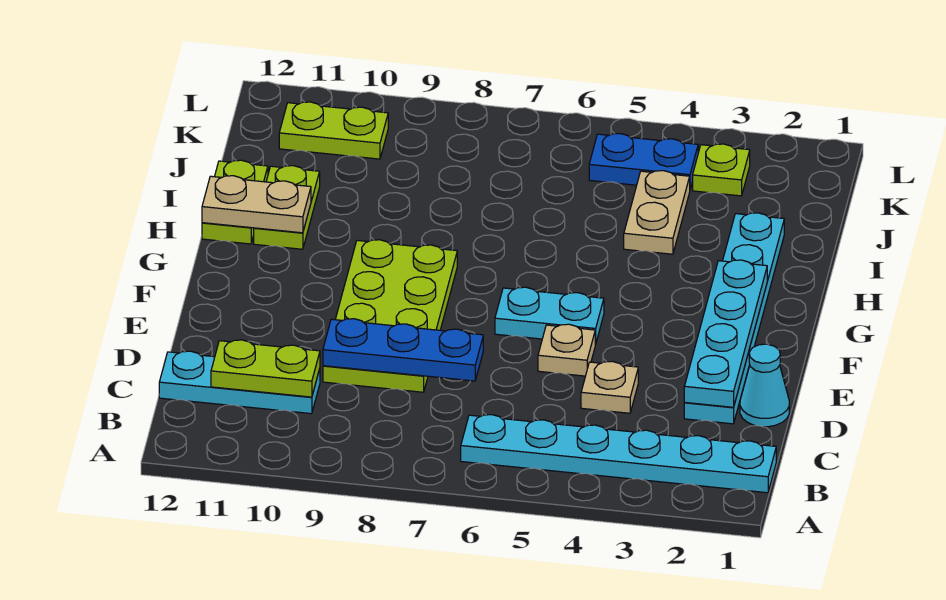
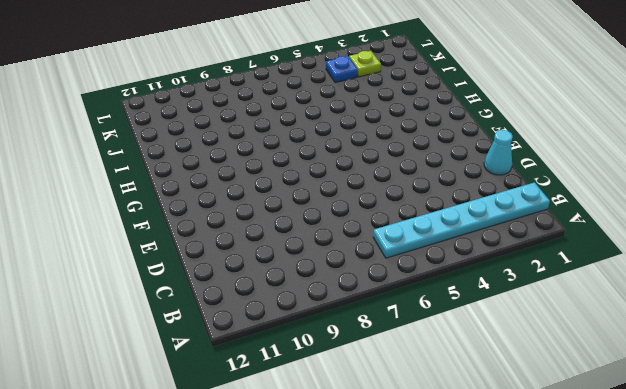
blue 1x1 plate [326,56,358,83] -> blue 1x2 plate [589,134,698,189]
none -> cyan 1x3 plate [159,351,320,414]
none -> cyan 1x6 plate [684,213,784,424]
none -> tan 1x1 plate [581,361,638,413]

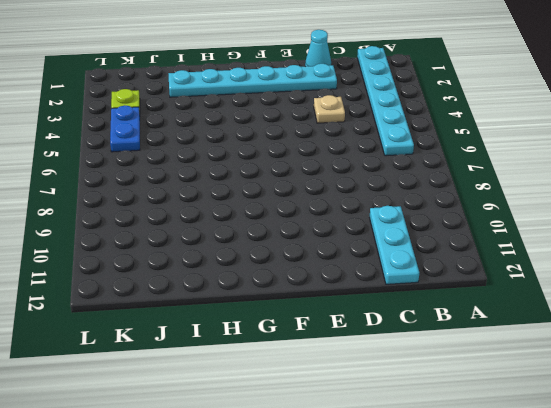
none -> lime 2x4 plate [323,240,457,392]
none -> tan 1x1 plate [538,324,595,376]
none -> cyan 1x2 plate [495,287,604,344]

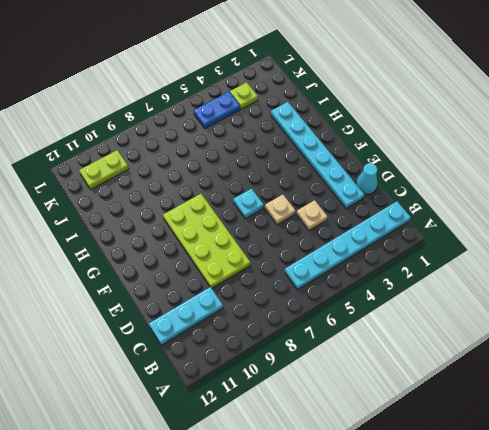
cyan 1x1 plate [233,189,264,219] -> cyan 1x2 plate [495,287,604,344]
none -> lime 1x2 plate [254,166,320,249]
none -> lime 1x2 plate [202,160,268,244]
none -> tan 1x2 plate [624,171,690,254]

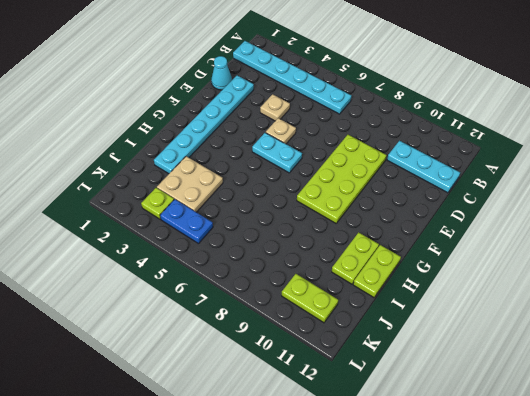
tan 2x2 plate [157,156,223,212] -> tan 1x2 plate [624,171,690,254]
none -> lime 1x2 plate [211,340,320,397]
none -> cyan 1x4 plate [684,260,767,407]
none -> blue 1x3 plate [323,319,483,381]

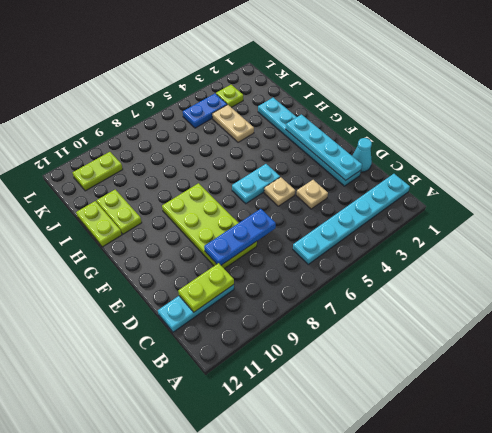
none -> tan 1x2 plate [202,176,311,233]

